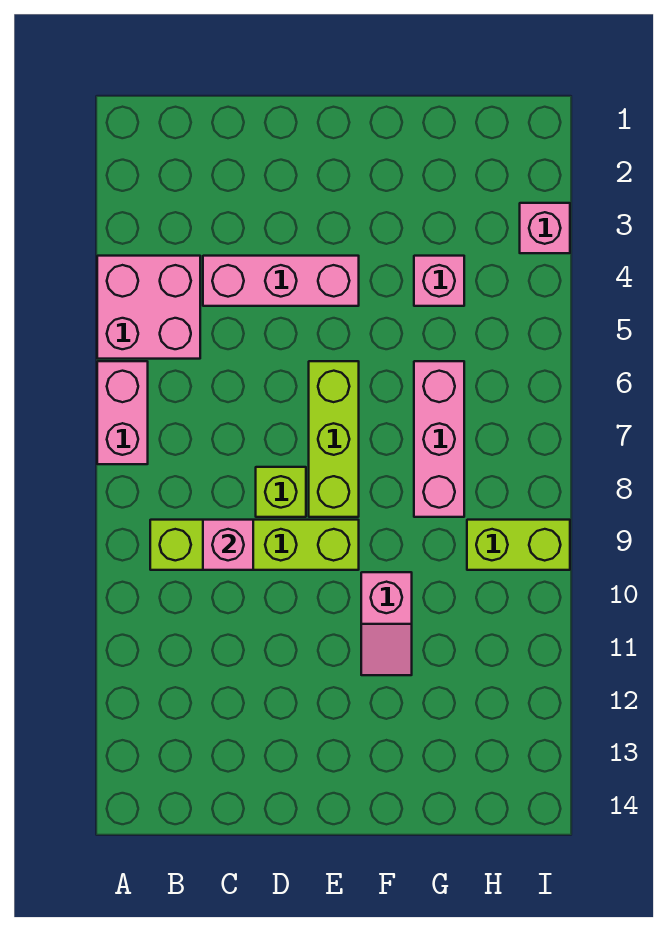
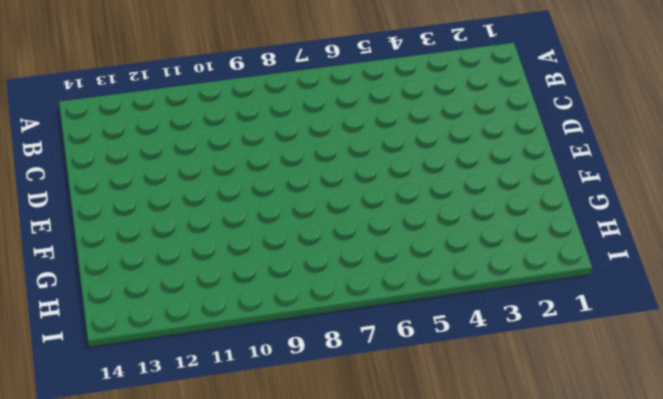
none -> pink 2x2 brick [97,256,200,359]
none -> pink 1x2 brick [97,361,148,464]
none -> lime 1x4 brick [150,520,359,570]

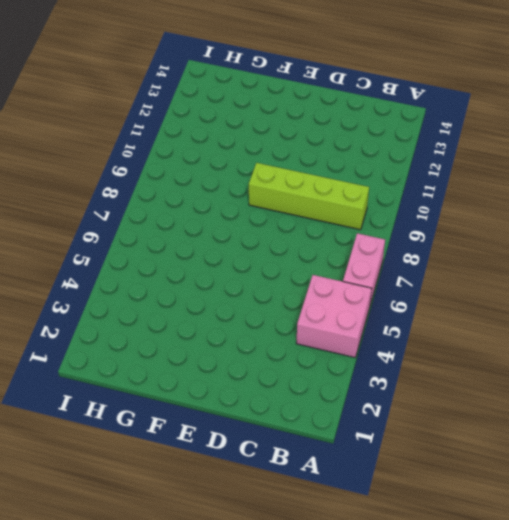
none -> pink 1x3 brick [203,256,359,306]
none -> lime 1x1 brick [256,467,306,517]
none -> lime 1x3 brick [309,361,359,517]

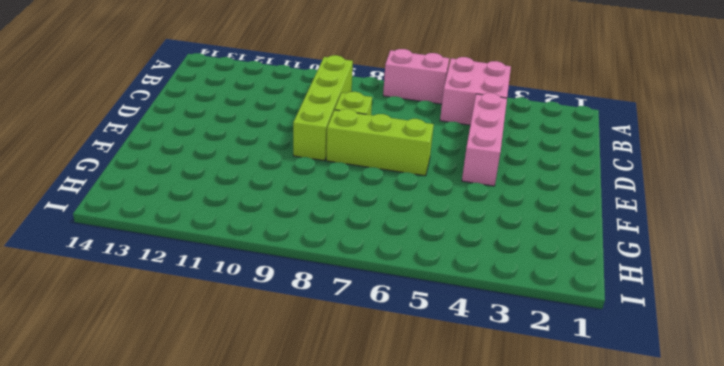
none -> pink 1x2 slope [361,572,412,675]
none -> pink 1x1 brick [414,256,464,306]
none -> pink 1x3 brick [414,361,464,517]

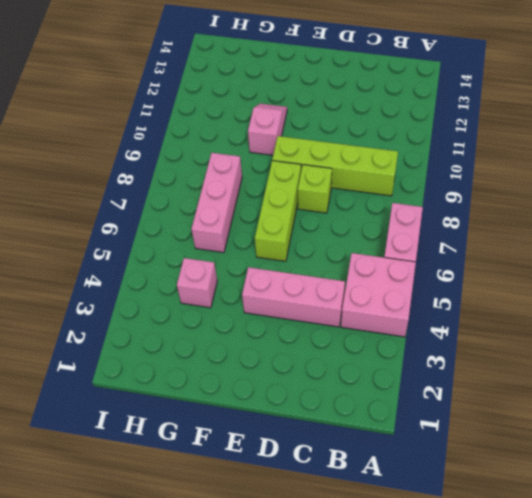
none -> lime 1x2 brick [467,520,570,570]
none -> pink 1x1 brick [520,203,570,253]
none -> pink 1x1 brick [203,520,253,570]

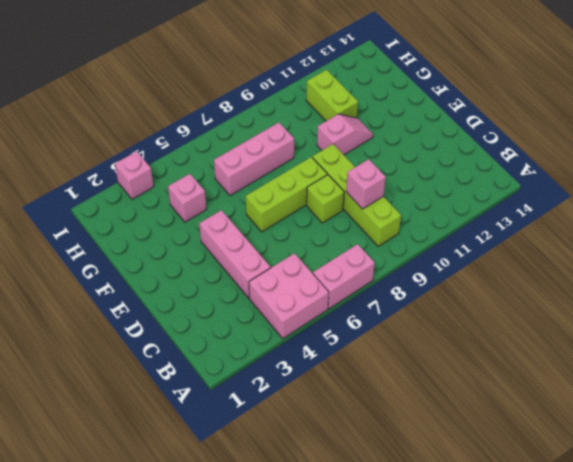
lime 1x2 brick [306,70,358,121] -> lime 1x2 brick moved to [467,520,570,570]

